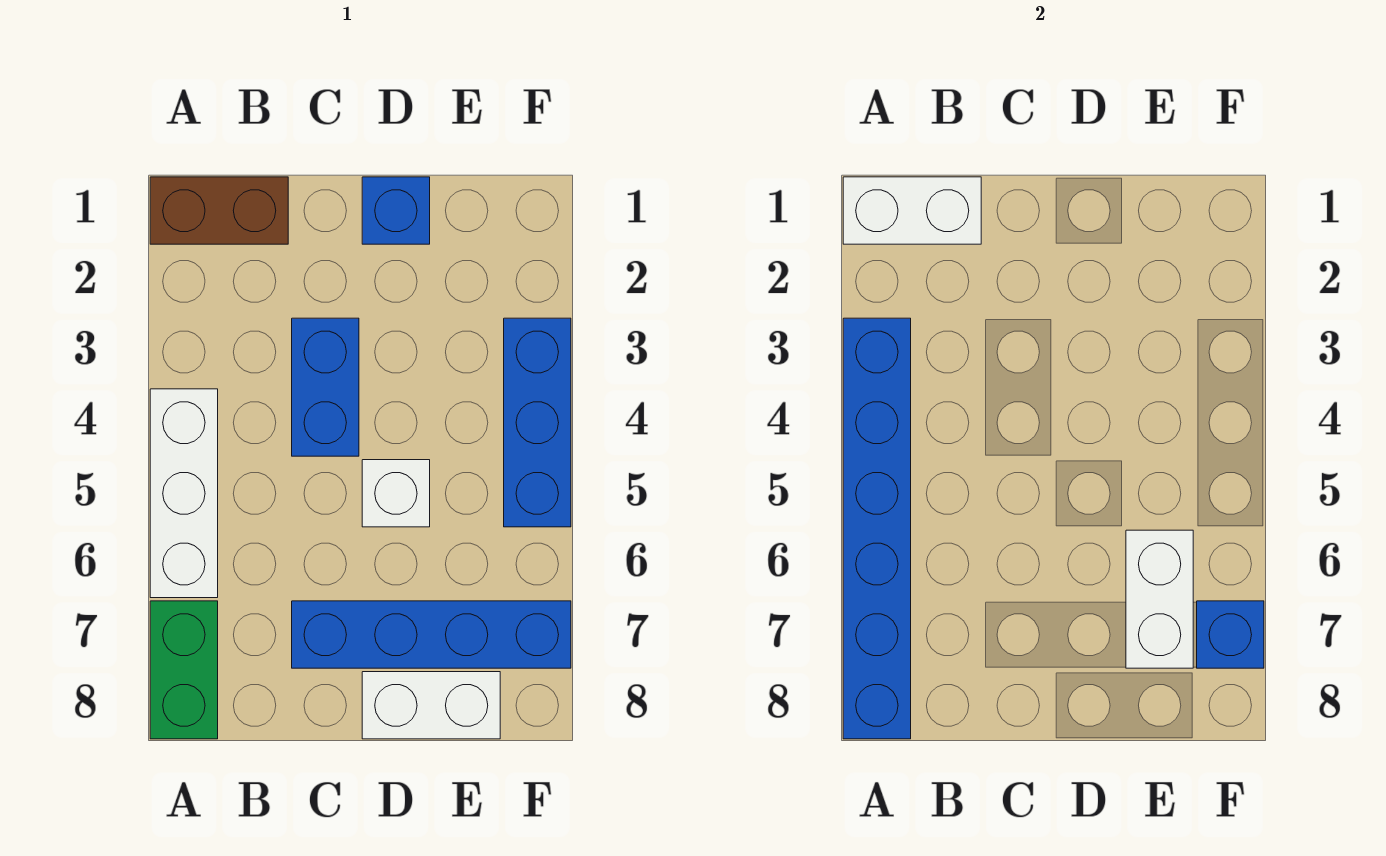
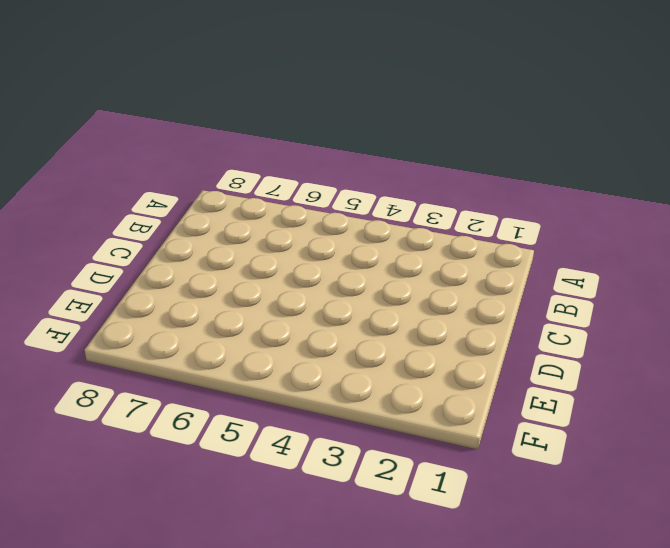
none -> brown 1x2 brick [150,177,288,244]
none -> white 1x3 brick [150,389,218,598]
none -> green 1x2 brick [150,601,218,739]

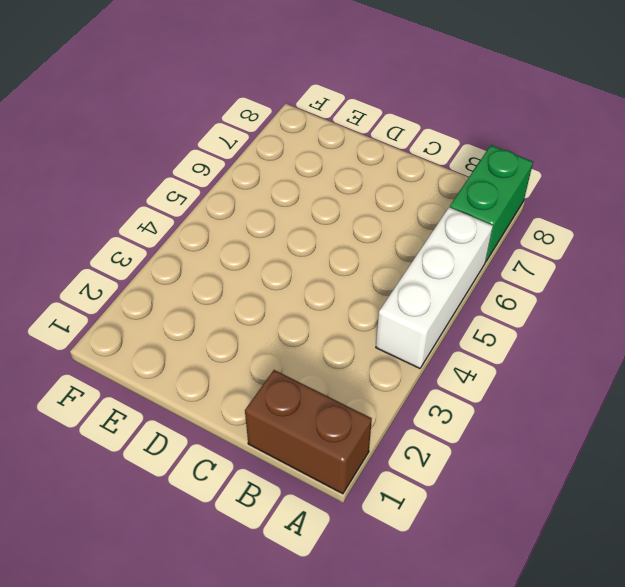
none -> blue 1x2 brick [292,318,359,456]
none -> blue 1x4 brick [292,601,571,668]
none -> blue 1x1 brick [362,177,430,244]

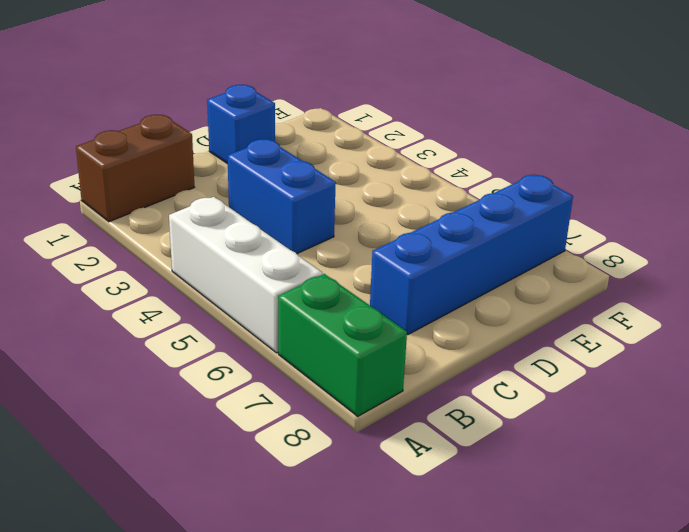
none -> white 1x1 brick [362,460,430,527]
none -> white 1x2 brick [362,672,500,739]
none -> blue 1x3 brick [504,318,571,527]

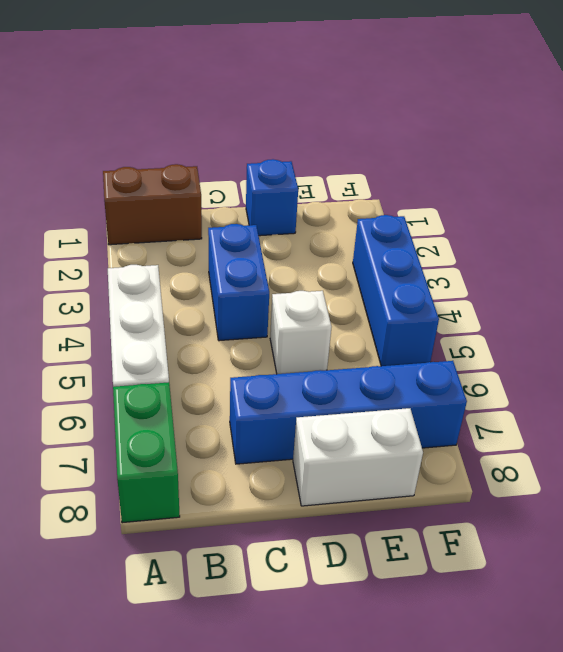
none -> white 1x2 brick [843,177,981,244]
none -> blue 1x6 brick [843,318,911,739]
none -> white 1x2 brick [1126,530,1193,668]

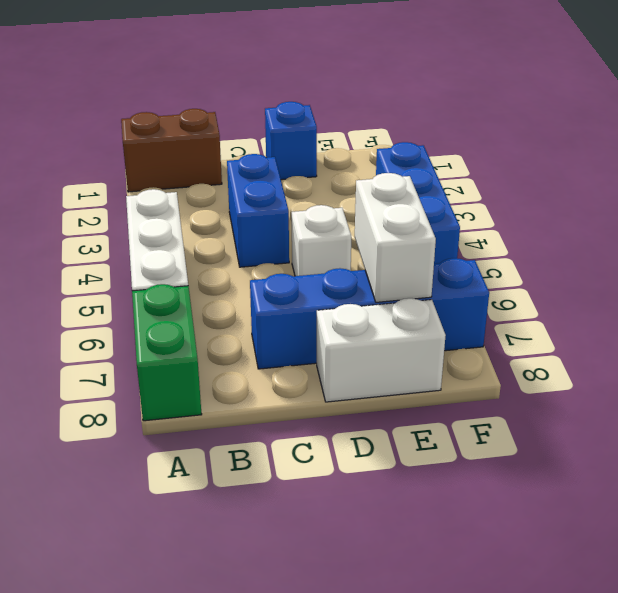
none -> white 1x2 brick [843,177,981,244]
none -> blue 1x6 brick [843,318,911,739]
none -> blue 1x1 brick [1197,601,1264,668]

